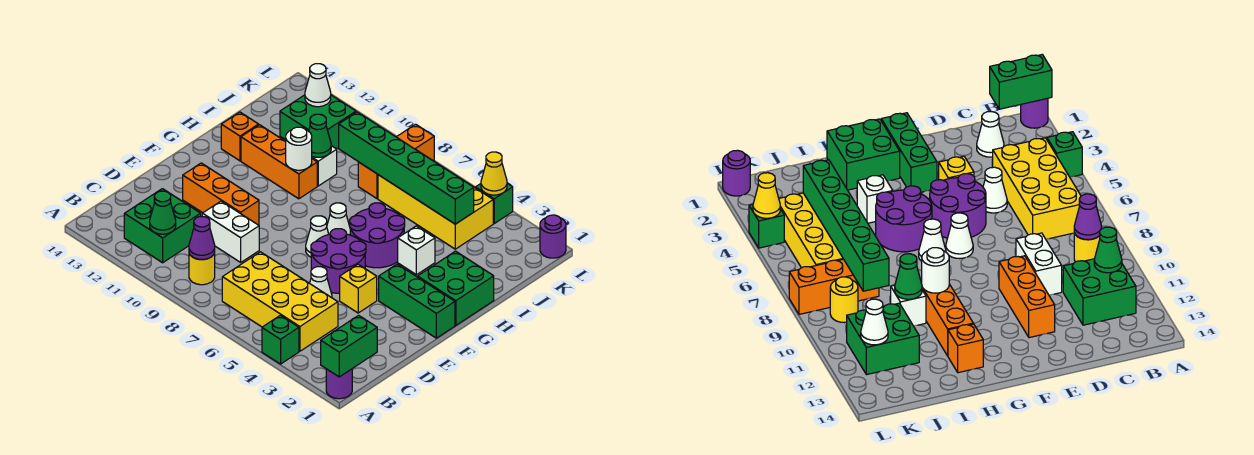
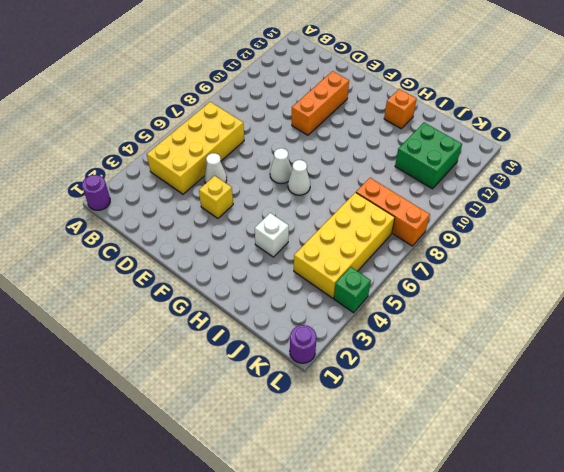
none -> green 1x1 brick [262,315,299,364]
none -> yellow 1x1 round brick [189,254,215,285]
none -> green 2x2 brick [124,189,201,263]
none -> white 1x1 cone [977,112,1004,157]

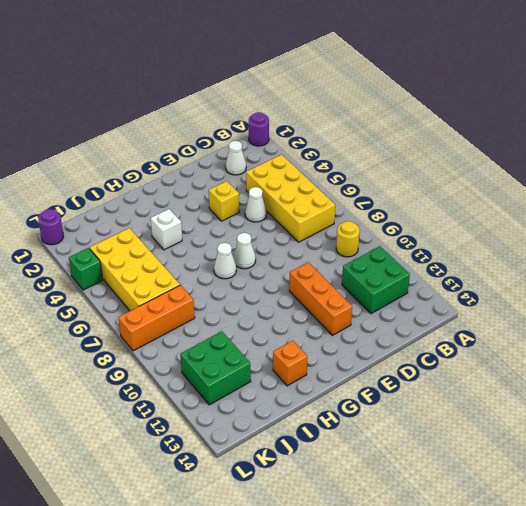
none -> green 1x1 brick [262,315,299,364]
none -> white 1x2 brick [202,201,259,262]
none -> purple 2x2 round brick [311,229,366,293]
none -> green 1x3 brick [379,264,455,338]

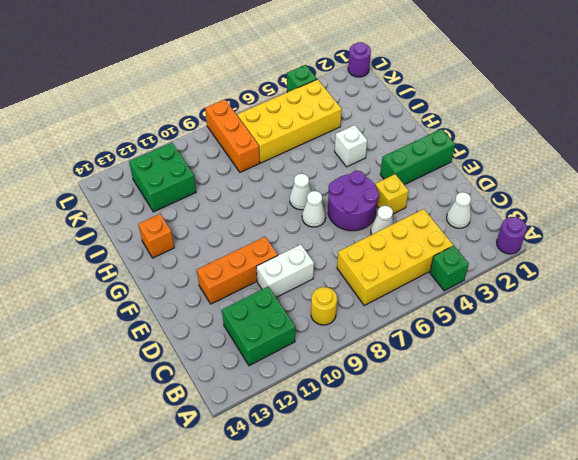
none -> green 2x2 brick [418,251,494,325]
none -> purple 2x2 round brick [350,203,405,268]
none -> orange 1x3 brick [241,125,317,199]
none -> white 1x1 brick [312,146,337,186]

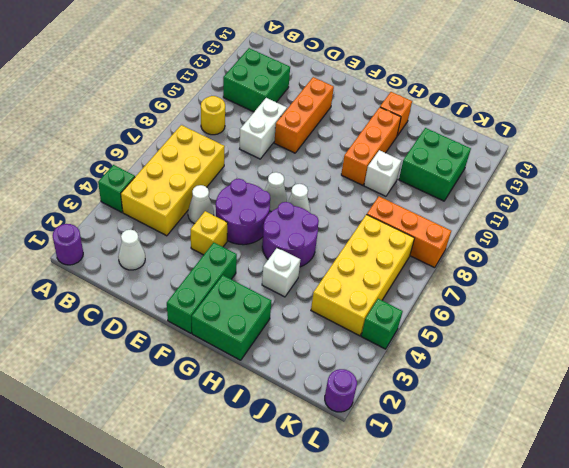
none -> yellow 1x1 round brick [830,277,858,323]
none -> green 1x2 brick [321,315,377,377]
none -> purple 1x1 cone [189,217,215,259]
none -> green 1x1 cone [150,191,176,234]

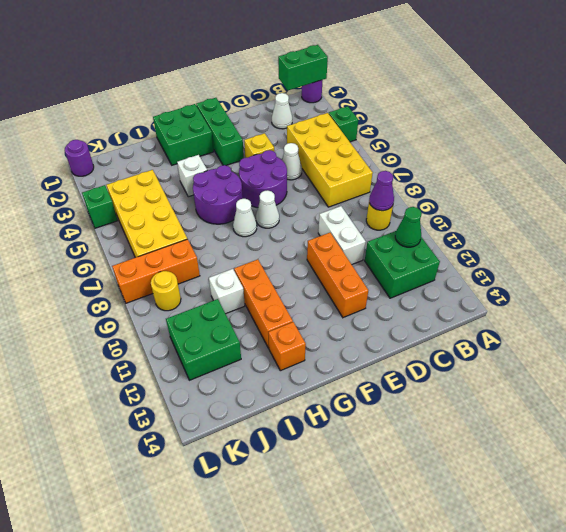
none -> white 1x1 round brick [285,127,312,170]
none -> green 1x1 cone [309,114,331,157]
none -> green 1x6 brick [339,112,474,224]
none -> white 1x1 cone [305,64,331,107]

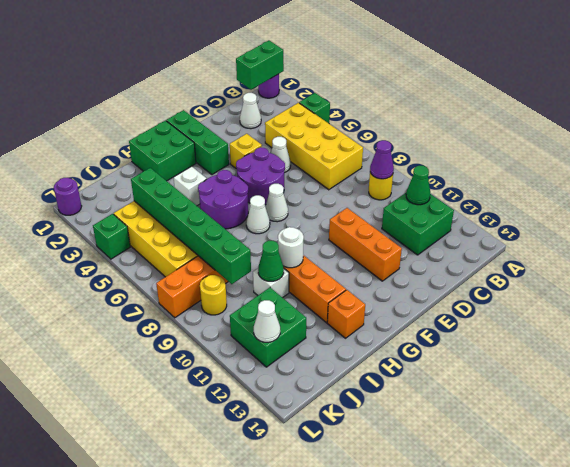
none -> white 1x2 brick [202,201,259,262]
none -> yellow 1x1 cone [481,152,507,195]

